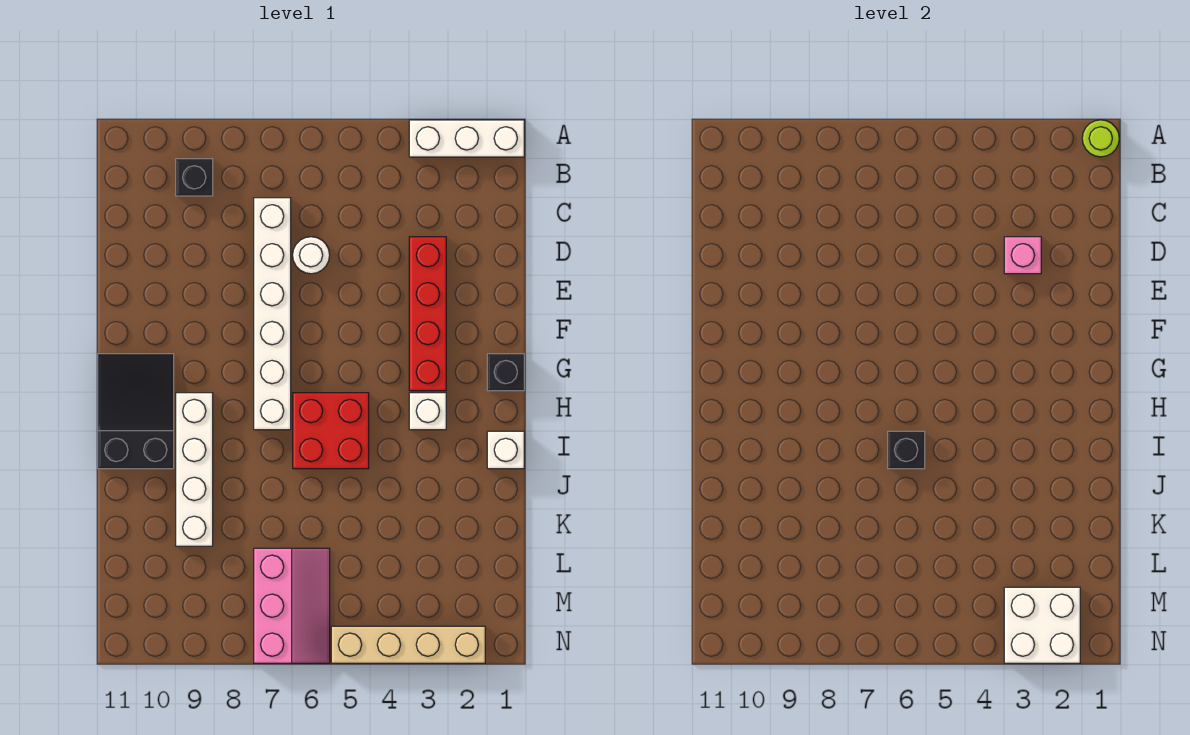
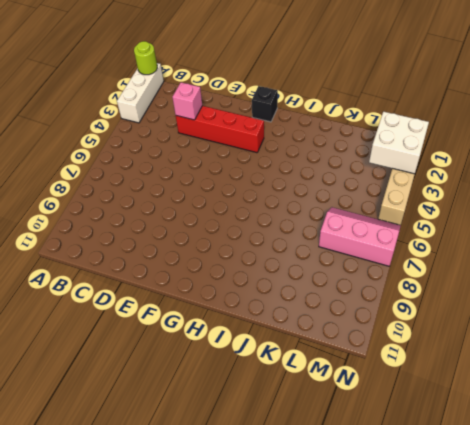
none -> black 1x1 brick [176,159,213,196]
none -> white 1x6 brick [254,198,291,430]
none -> white 1x1 round brick [293,237,330,274]

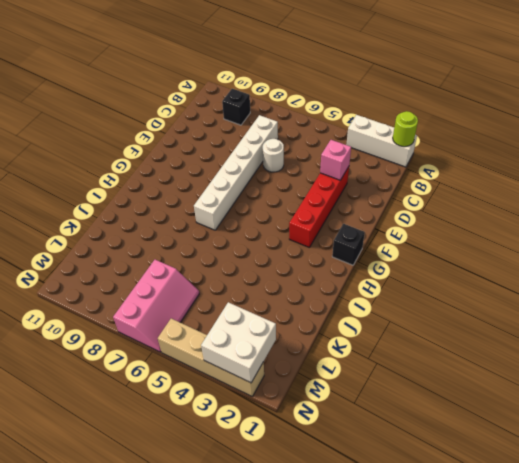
none -> black 2x3 slope [98,354,174,469]
none -> white 1x1 brick [409,393,446,430]
none -> red 2x2 brick [293,393,369,469]

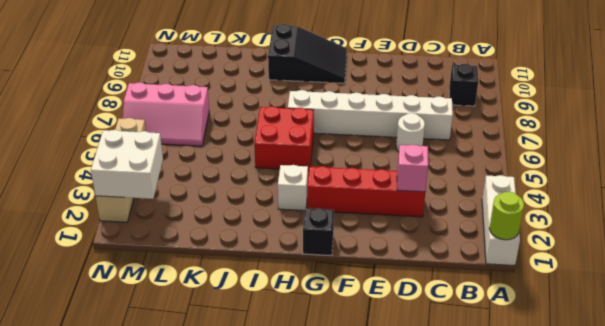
none -> white 1x4 brick [176,393,213,546]
none -> white 1x1 brick [487,431,524,469]
none -> black 1x1 brick [888,431,925,469]

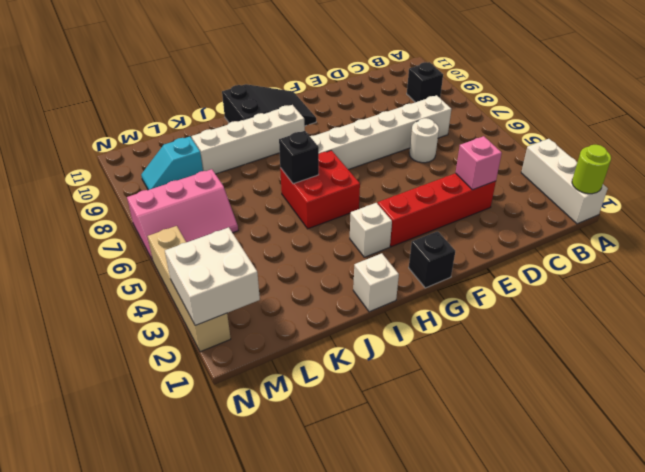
cyan 1x2 slope [141,137,203,190] -> none

